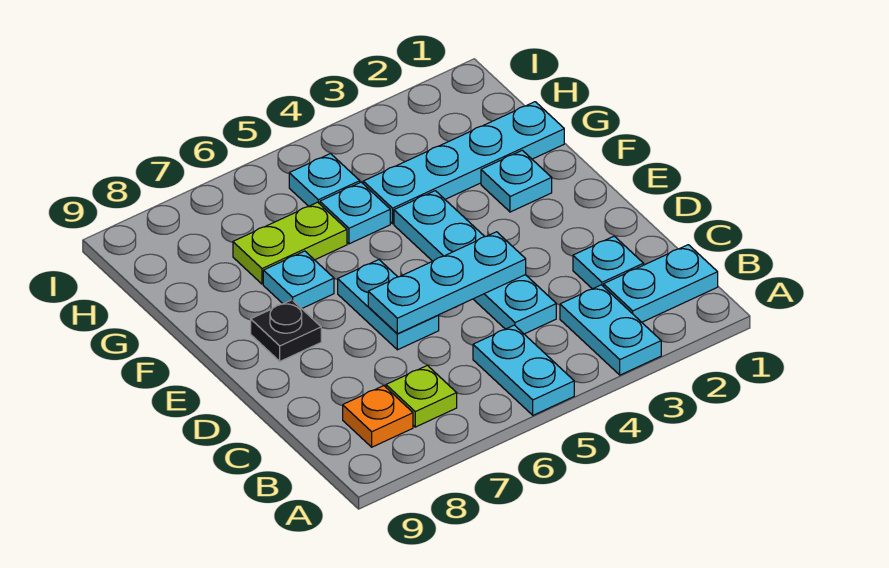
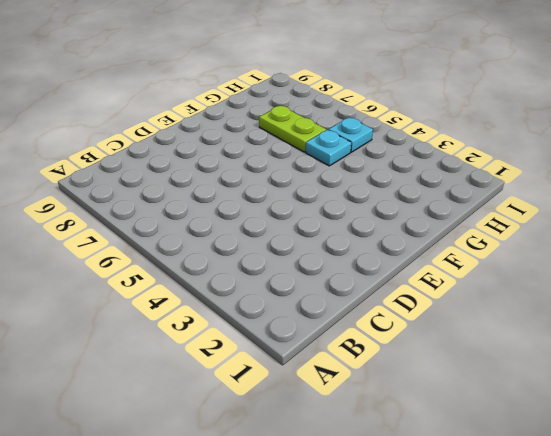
none -> cyan 1x2 plate [560,285,661,375]
none -> cyan 1x2 plate [473,325,574,415]
none -> cyan 1x2 plate [604,245,718,322]

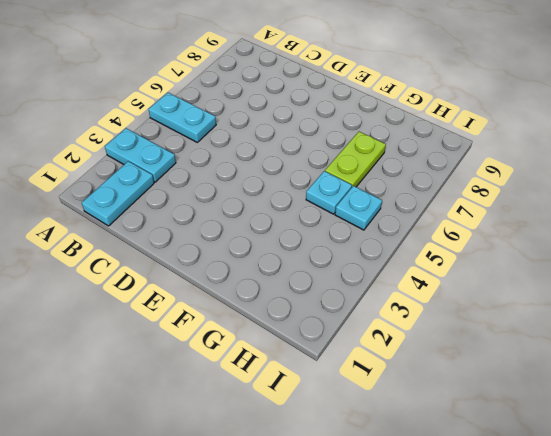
none -> lime 1x1 plate [386,365,457,427]
none -> orange 1x1 plate [343,386,413,447]
none -> cyan 1x1 plate [573,236,643,289]

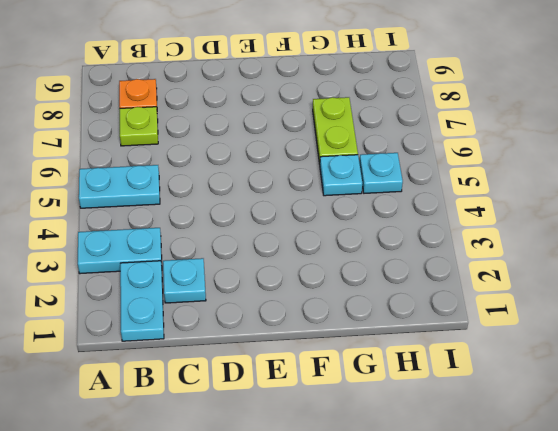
none -> cyan 1x4 plate [394,191,556,334]
none -> cyan 1x2 plate [338,260,439,350]
none -> black 1x1 plate [251,300,321,361]

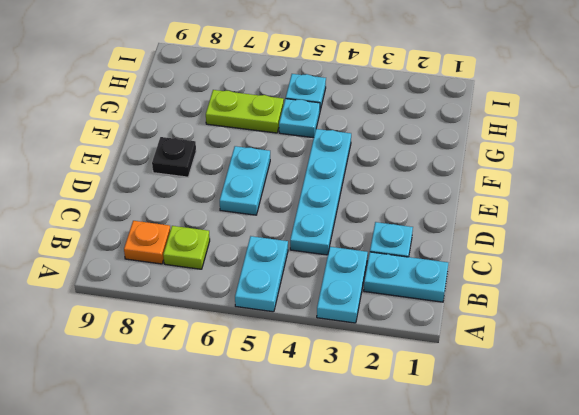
none -> cyan 1x1 plate [481,150,552,212]
none -> cyan 1x1 plate [263,251,334,309]
none -> cyan 1x4 plate [363,102,564,224]

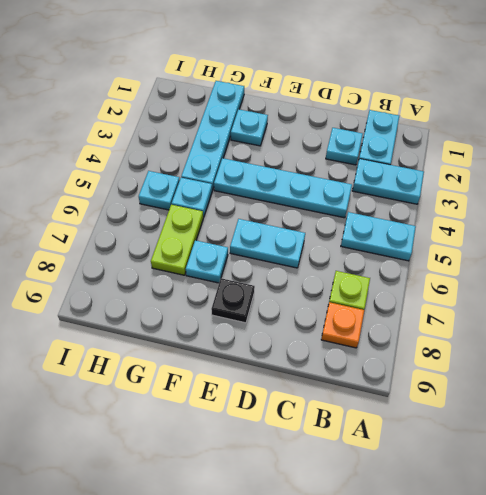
none -> cyan 1x3 plate [368,232,526,334]

